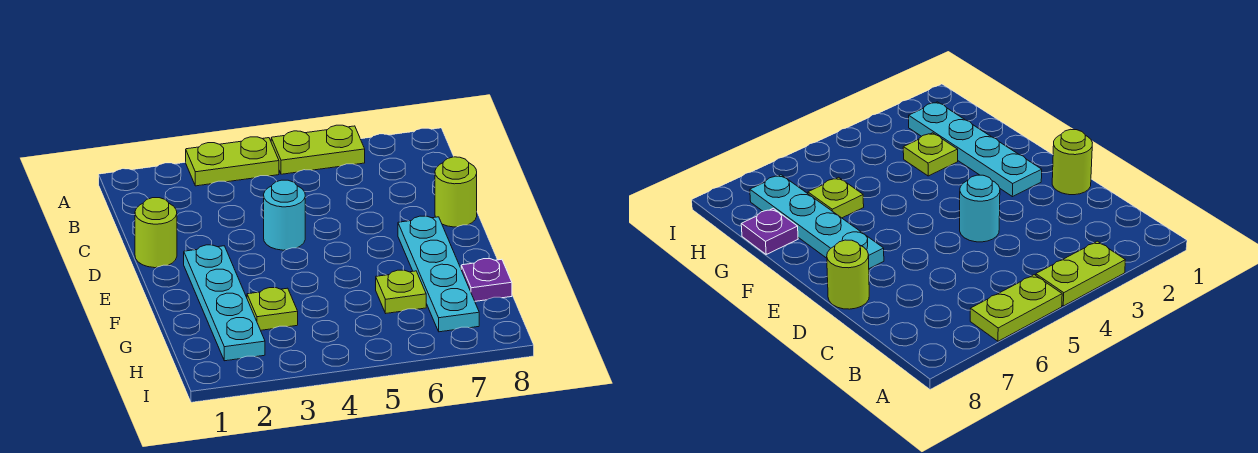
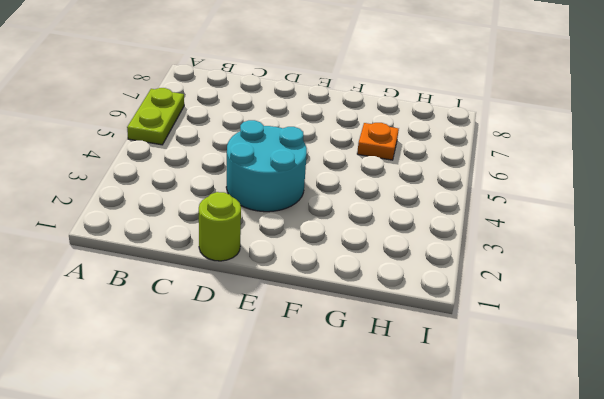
cyan 2x2 round brick [226,120,307,212] -> cyan 1x1 round brick [264,180,305,250]
orange 1x1 plate [357,123,399,160] -> lime 1x1 plate [376,270,426,313]
none -> lime 1x2 plate [186,137,279,186]
none -> lime 1x1 round brick [435,157,477,227]

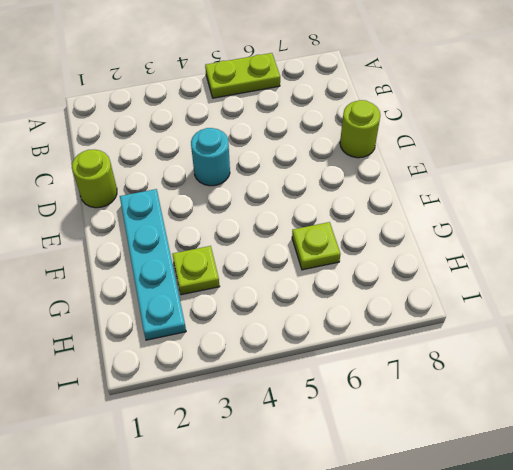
none -> lime 1x2 plate [186,137,279,186]
none -> cyan 1x4 plate [398,216,479,332]

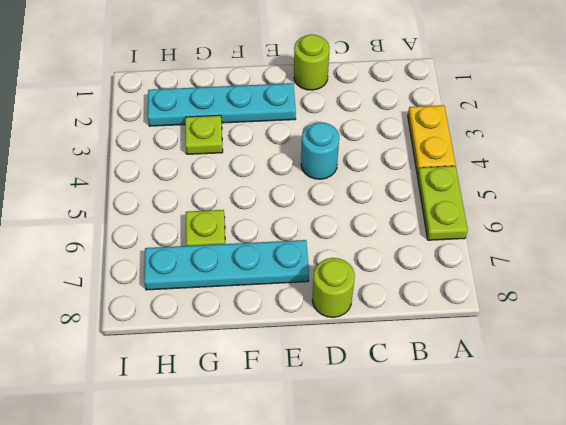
yellow 1x2 plate [408,105,455,175] -> lime 1x2 plate [186,137,279,186]
none -> purple 1x1 plate [461,259,512,301]

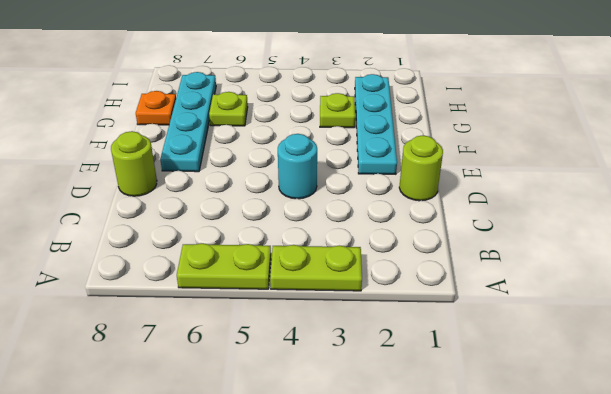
orange 1x1 plate [136,91,176,125] -> purple 1x1 plate [461,259,512,301]

